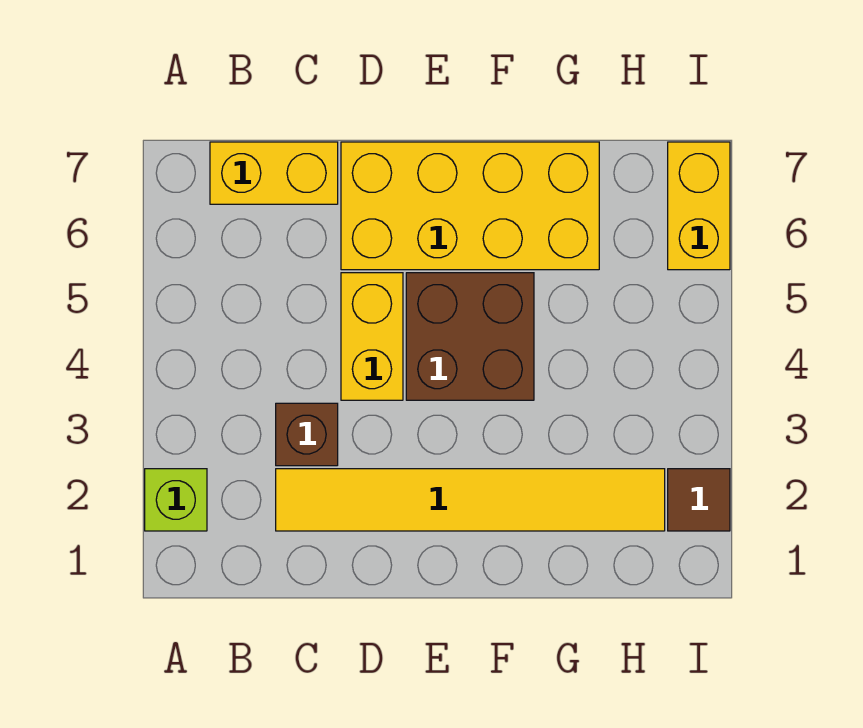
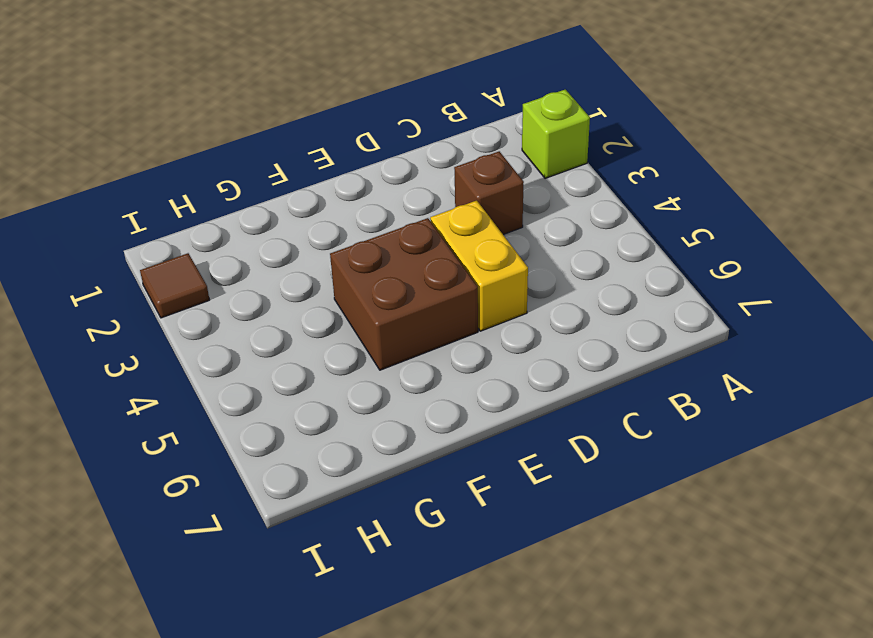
none -> yellow 1x2 brick [210,142,338,204]
none -> yellow 1x6 tile [276,469,665,531]

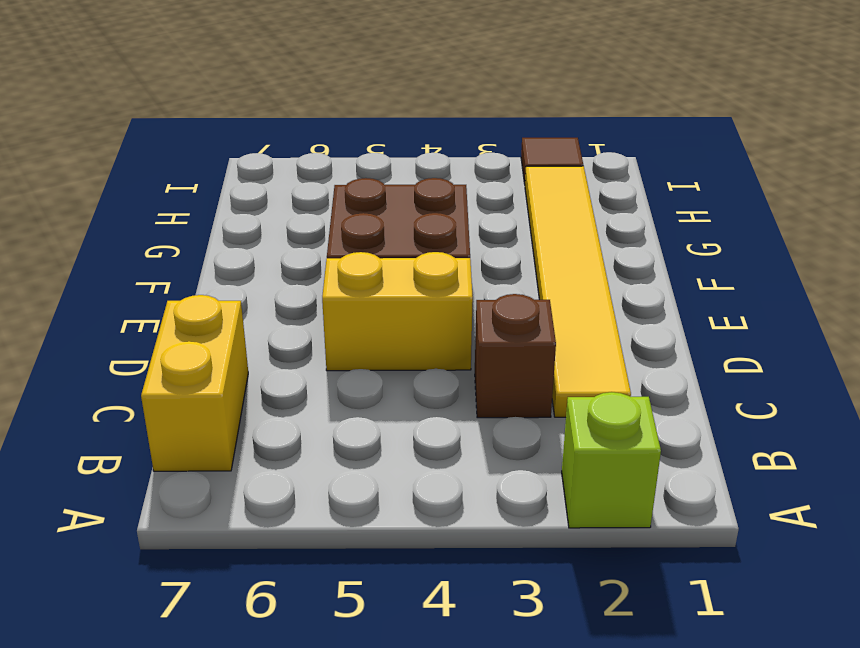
none -> yellow 2x4 brick [341,142,599,270]
none -> yellow 1x2 brick [668,142,730,270]

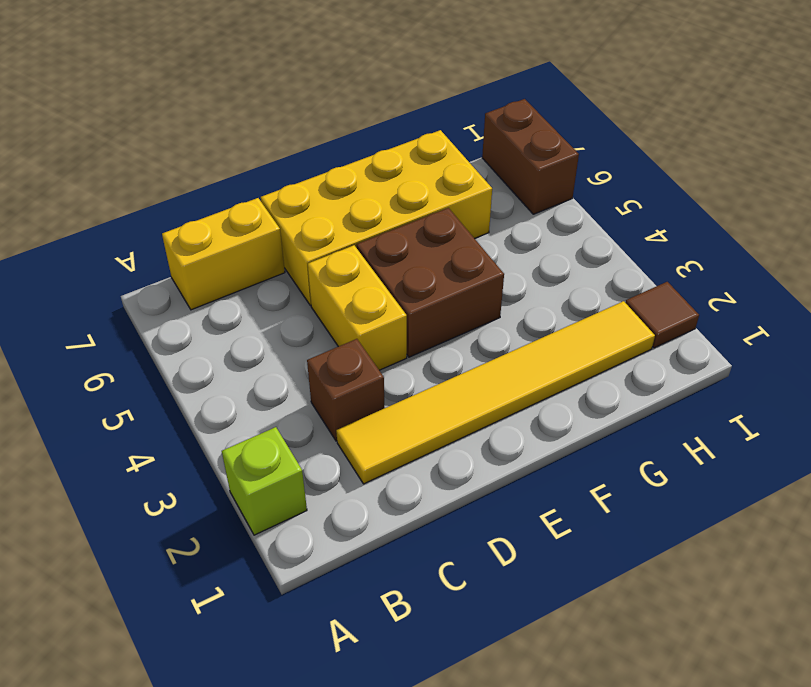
brown 1x2 brick [482,99,579,214] -> yellow 1x2 brick [668,142,730,270]

